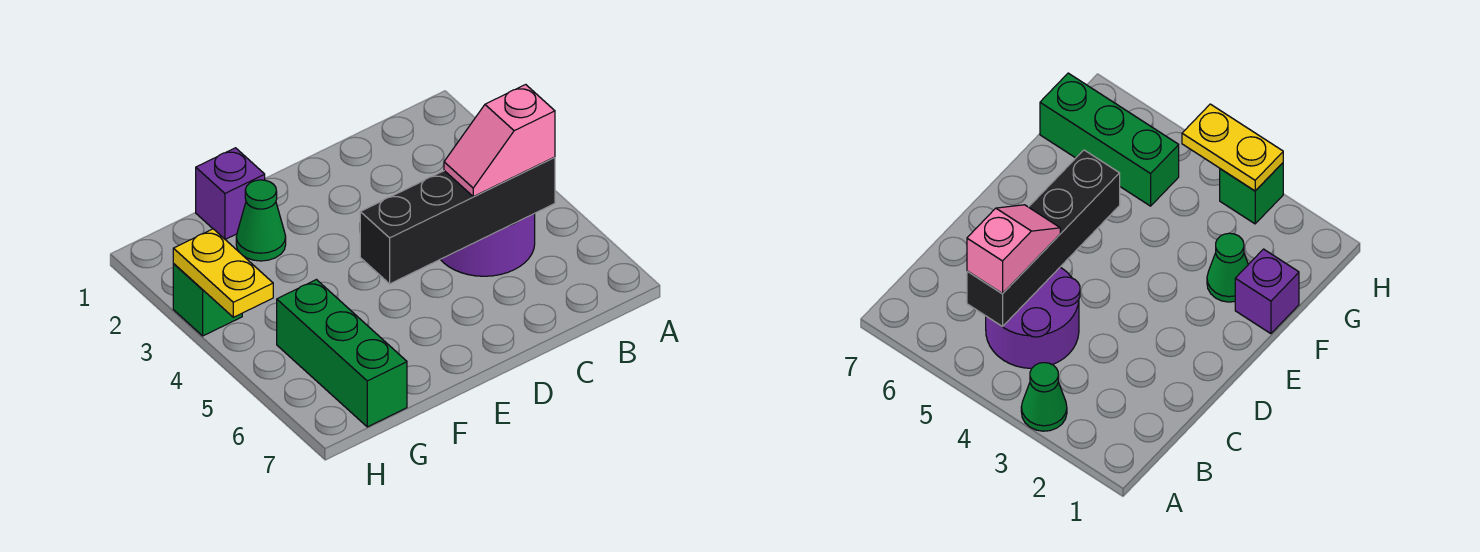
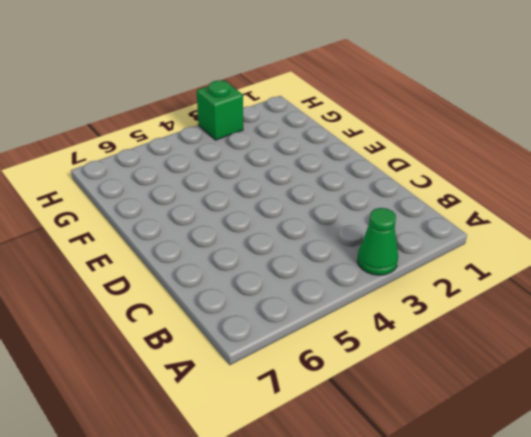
none -> purple 2x2 round brick [440,214,535,276]
none -> purple 1x1 brick [196,148,265,240]

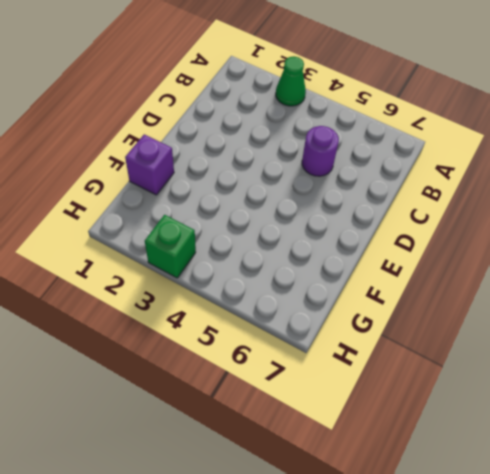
purple 1x1 round brick [302,126,339,176] -> purple 2x2 round brick [440,214,535,276]
none -> green 1x1 cone [236,180,286,261]
none -> green 1x3 brick [277,280,407,427]

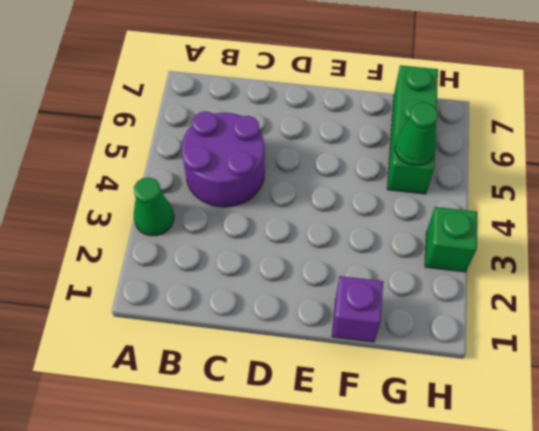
green 1x1 cone [395,102,438,165] -> green 1x1 cone moved to [236,180,286,261]
none -> black 1x4 brick [360,157,555,284]
none -> yellow 1x2 plate [173,229,273,317]

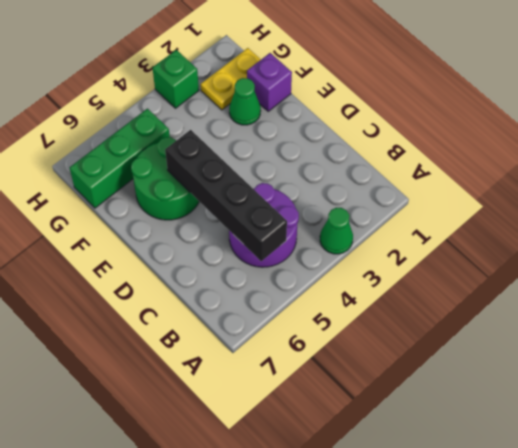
green 2x2 round brick [131,137,199,220] -> none
yellow 1x2 plate [201,48,261,110] -> yellow 1x2 plate moved to [173,229,273,317]
none -> pink 1x2 slope [444,85,555,197]

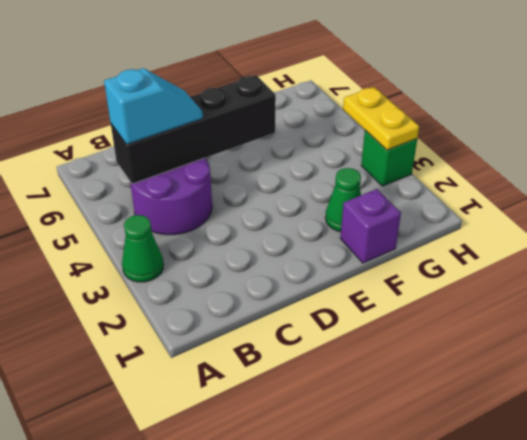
cyan 1x2 slope [104,68,203,144] -> pink 1x2 slope [444,85,555,197]
none -> green 1x3 brick [277,280,407,427]

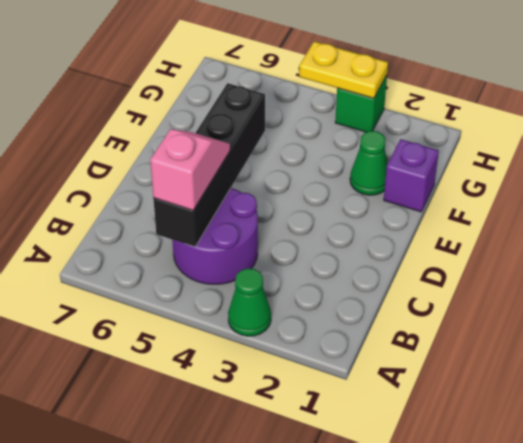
none -> green 1x3 brick [277,280,407,427]

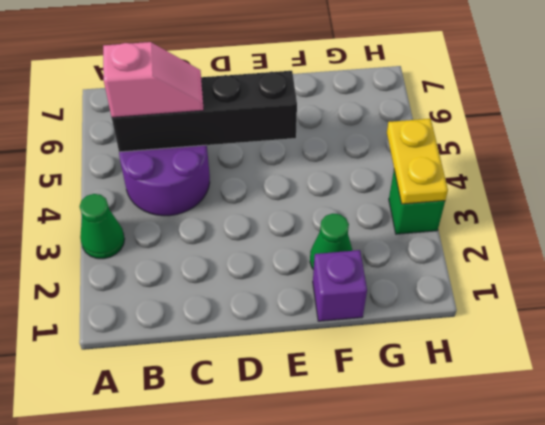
none -> green 1x3 brick [277,280,407,427]

